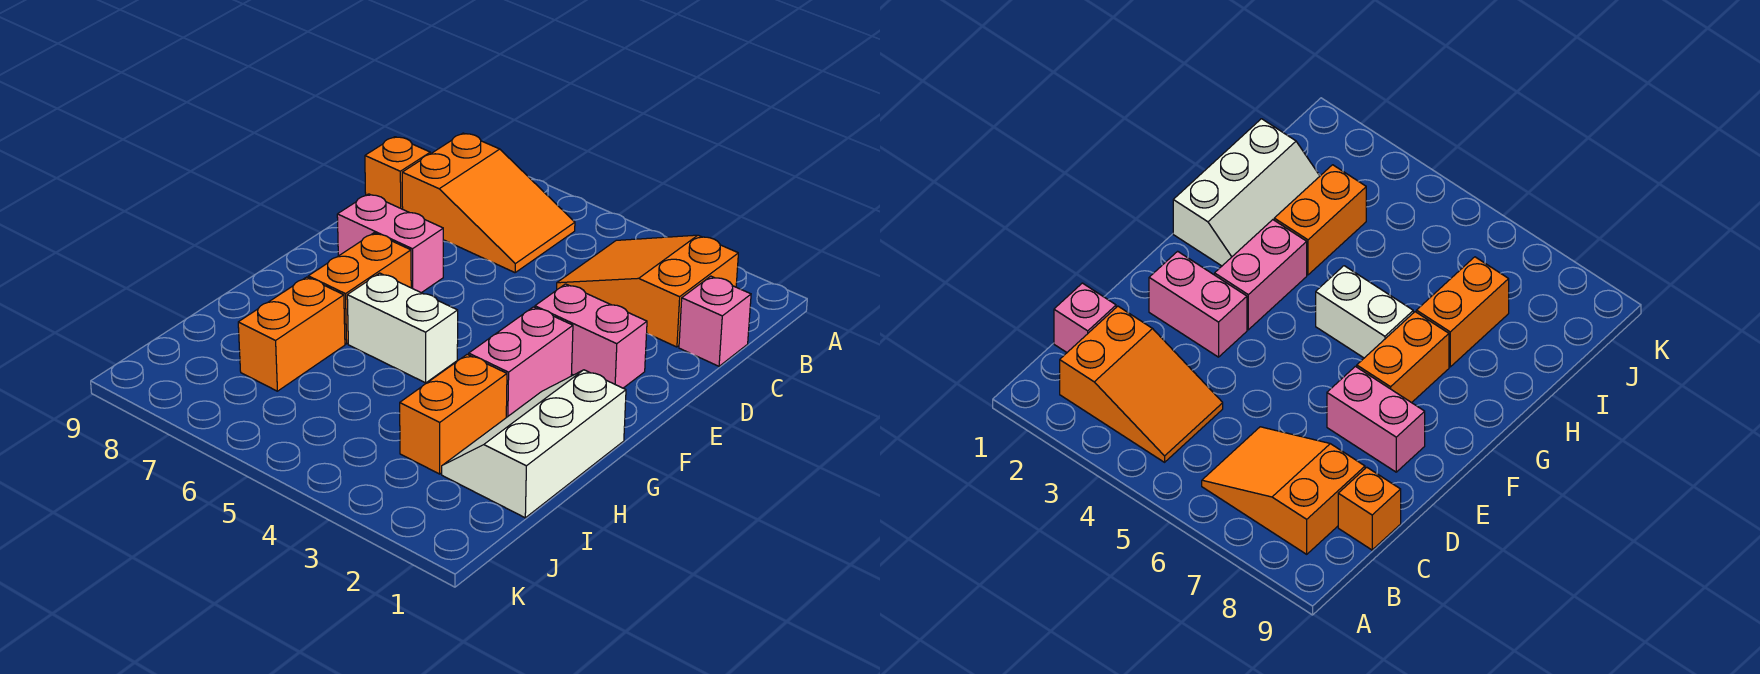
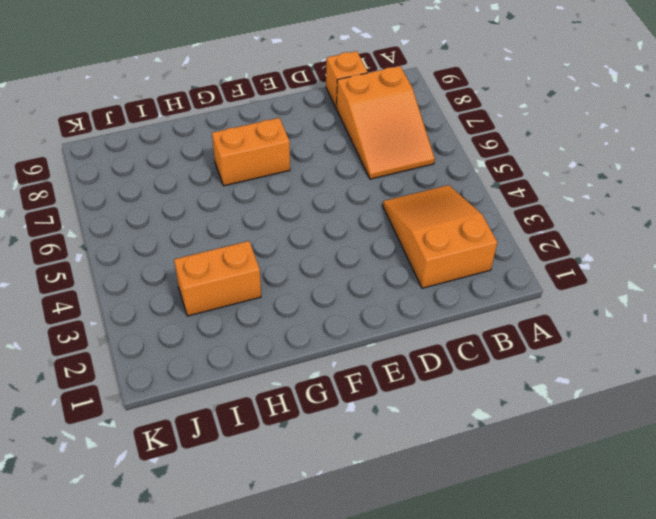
none -> pink 1x1 brick [679,276,751,366]
none -> pink 1x2 brick [535,284,647,388]
none -> pink 1x2 brick [337,194,443,293]

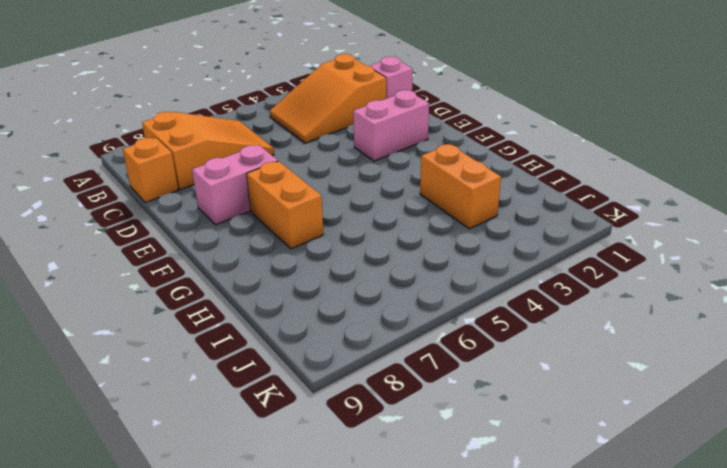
none -> pink 1x2 brick [469,307,573,418]
none -> white 2x3 slope [442,370,626,518]
none -> white 1x2 brick [347,273,458,383]

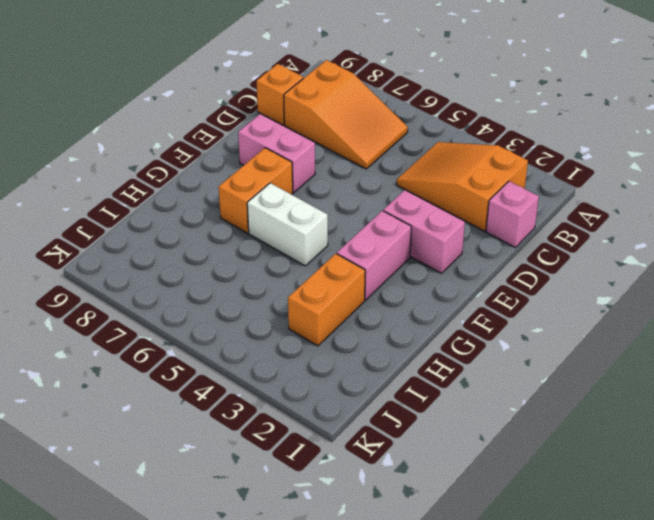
none -> white 2x3 slope [442,370,626,518]
none -> orange 1x2 brick [238,277,345,391]

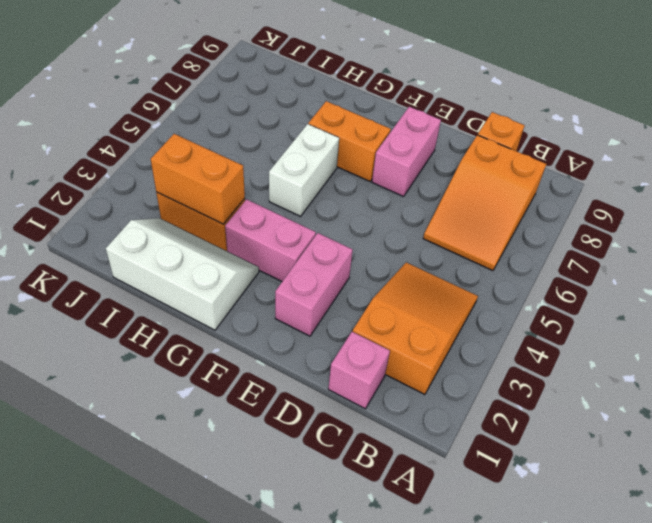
orange 1x2 brick [151,134,245,224] -> orange 1x2 brick moved to [238,277,345,391]

